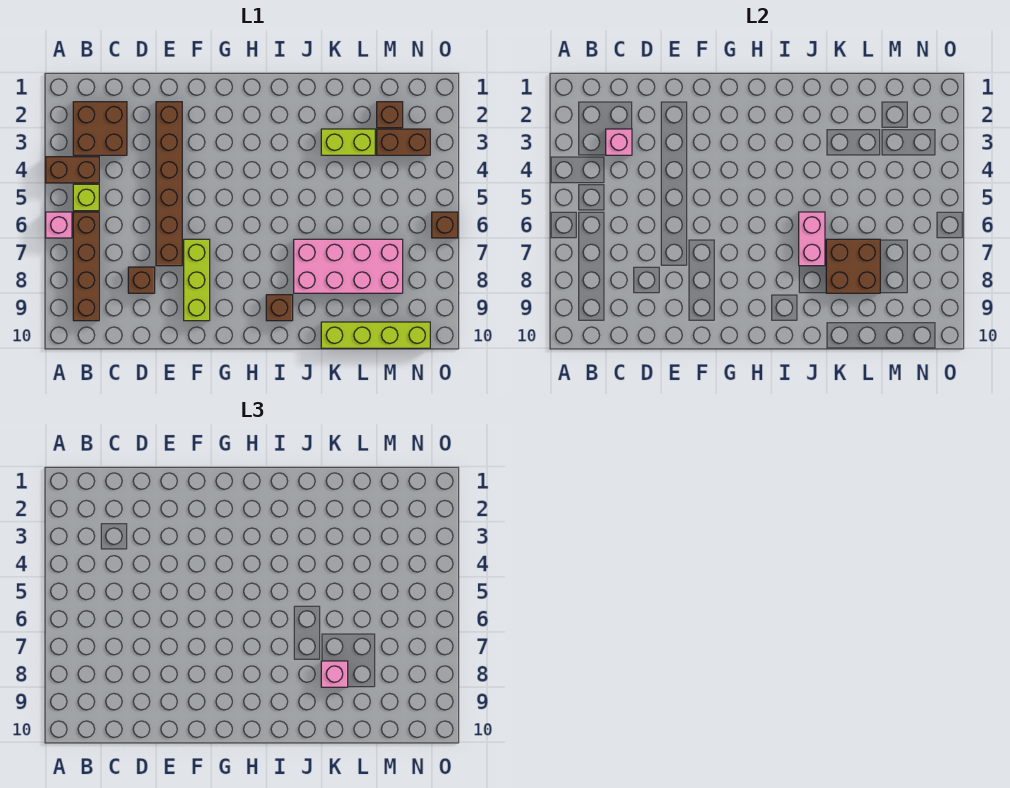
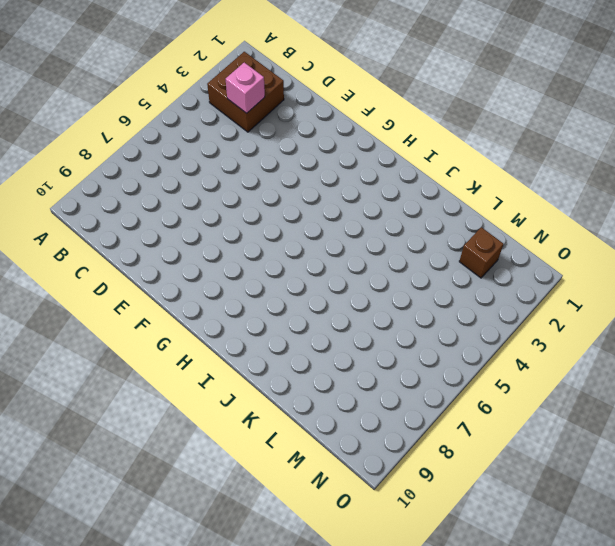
none -> brown 1x2 brick [46,157,99,183]
none -> pink 1x1 brick [46,212,72,238]
none -> lime 1x1 brick [73,184,99,211]

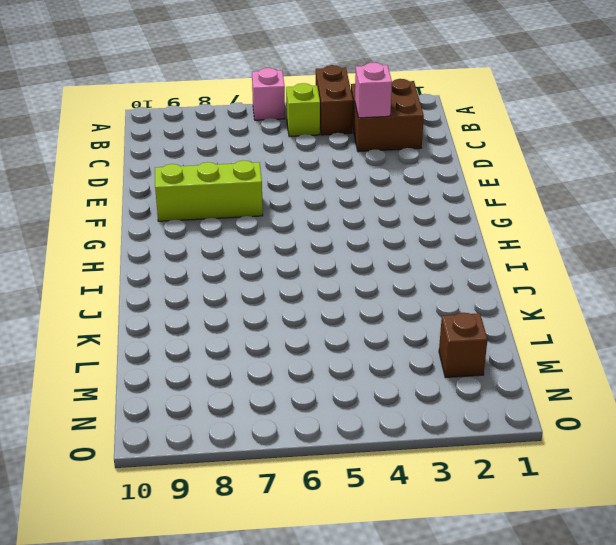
none -> brown 1x4 brick [73,212,99,321]
none -> brown 1x1 brick [128,267,155,293]
none -> brown 1x6 brick [156,102,182,266]

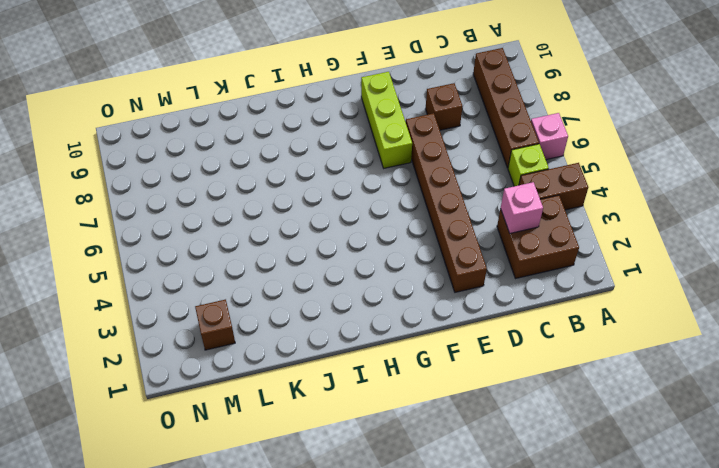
none -> brown 1x1 brick [266,295,293,321]
none -> pink 2x4 brick [294,239,403,293]
none -> lime 1x2 brick [321,129,375,155]

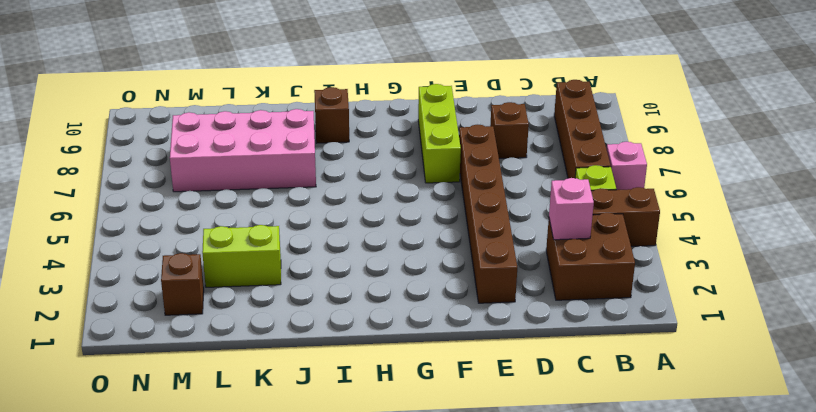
none -> lime 1x4 brick [321,322,430,348]
none -> brown 1x2 brick [377,129,430,155]
none -> brown 1x1 brick [432,212,458,238]

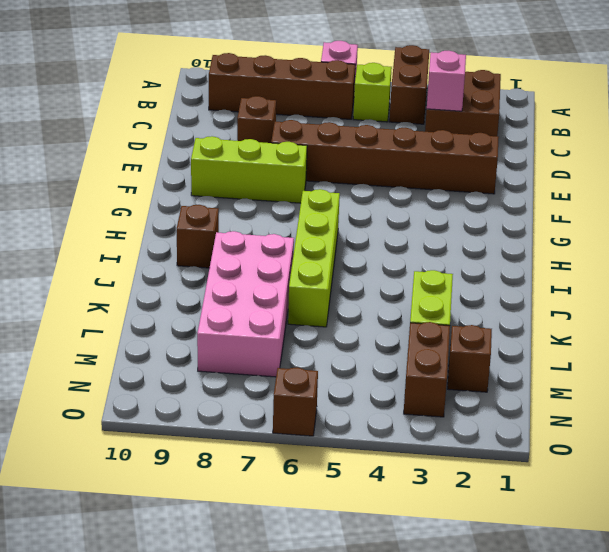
lime 1x4 brick [288,189,340,327] -> lime 1x4 brick moved to [321,322,430,348]
none -> pink 1x2 brick [799,212,825,266]
none -> brown 2x2 brick [826,239,880,293]
none -> pink 1x1 brick [321,661,348,687]

